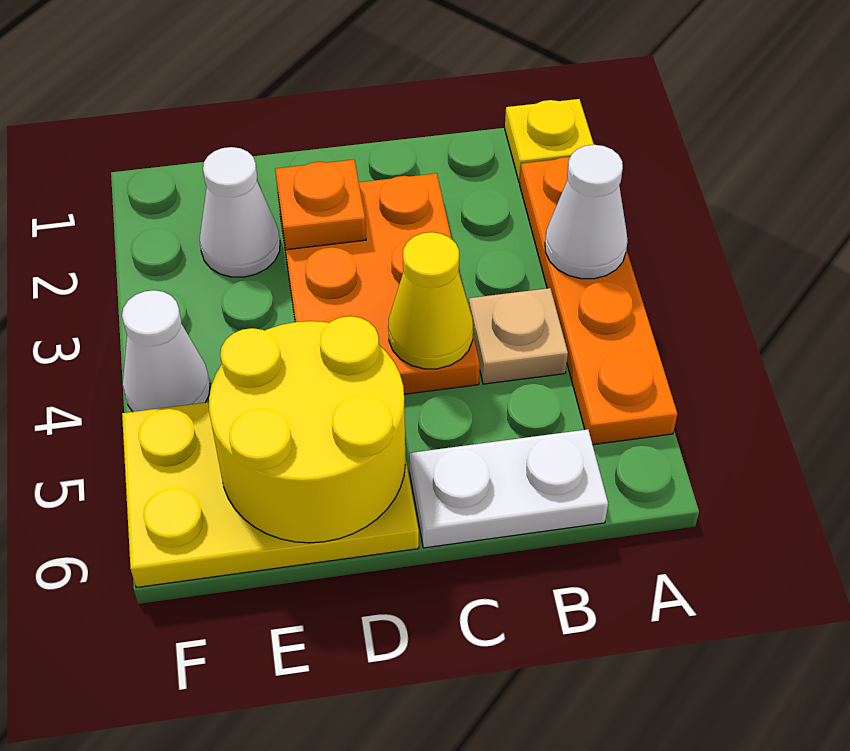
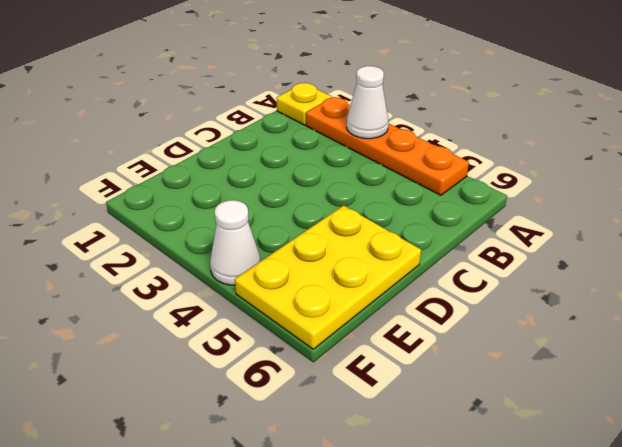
none -> tan 1x1 plate [469,288,568,384]
none -> white 1x2 plate [409,429,608,548]
none -> orange 2x3 plate [278,173,480,394]

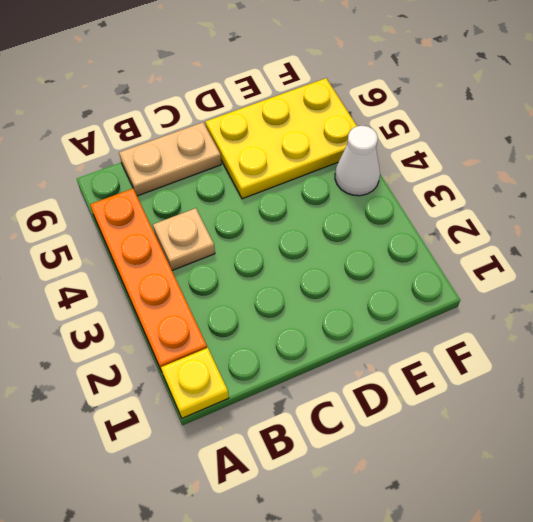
tan 1x2 plate [119,122,221,196] -> white 1x2 plate [409,429,608,548]
none -> orange 2x3 plate [278,173,480,394]
none -> white 1x1 cone [200,147,280,277]
none -> white 1x1 cone [545,145,628,279]

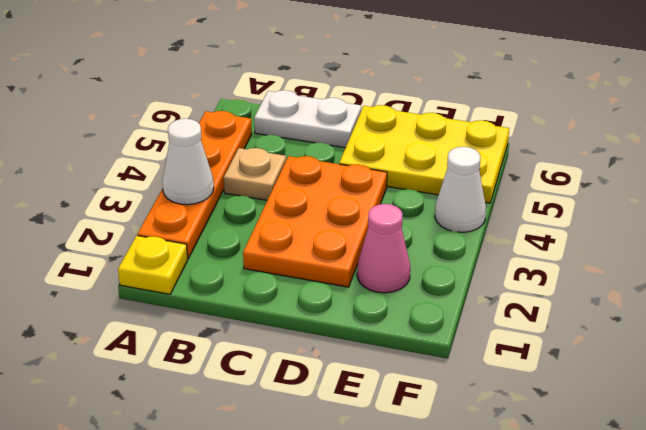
pink 1x1 cone [357,204,410,293] -> white 1x1 cone [200,147,280,277]
none -> yellow 1x1 cone [388,232,473,369]
none -> orange 1x1 plate [275,160,366,250]
none -> yellow 2x2 round brick [209,316,405,543]

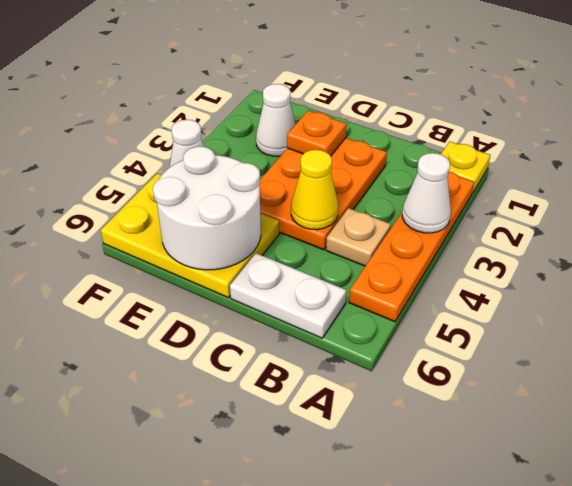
white 2x2 round brick [153,146,261,270] -> yellow 2x2 round brick [209,316,405,543]

